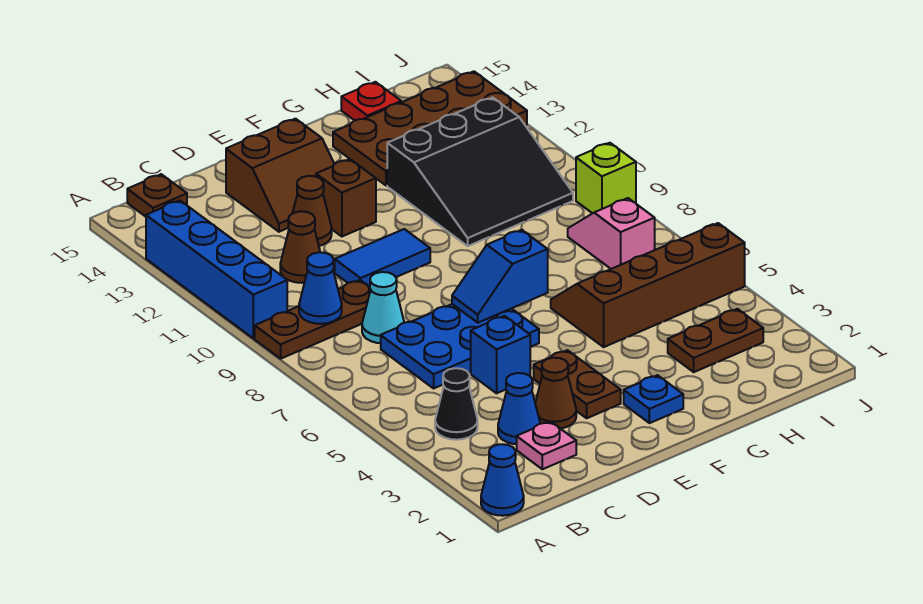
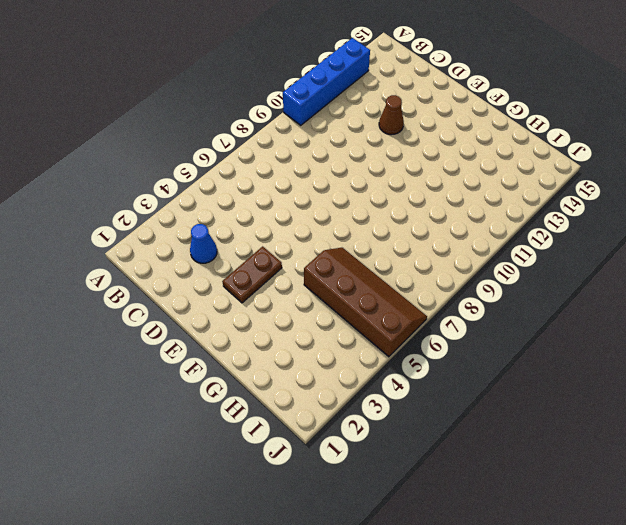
none -> blue 1x1 cone [481,444,524,516]
none -> brown 1x3 plate [255,280,371,359]
none -> black 1x1 cone [435,368,478,440]

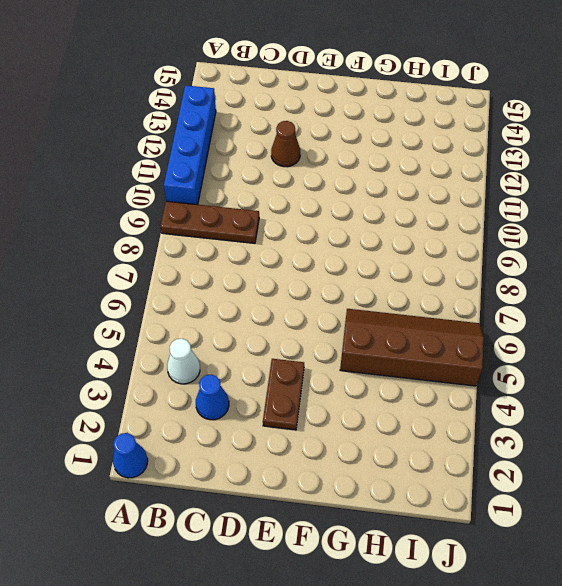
white 1x1 cone [167,338,200,384] -> black 1x1 cone [435,368,478,440]
none -> brown 1x1 plate [127,174,187,217]
none -> pink 1x1 plate [517,421,576,469]
none -> blue 2x3 plate [381,304,539,388]

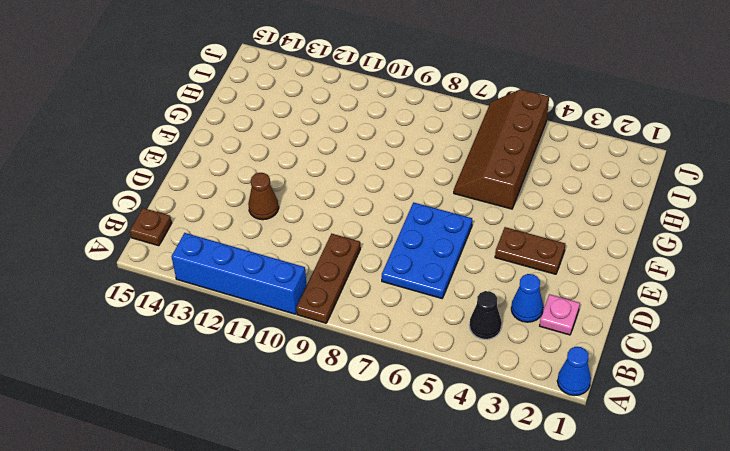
none -> cyan 1x1 cone [362,272,404,343]
none -> brown 1x1 cone [280,211,320,283]
none -> brown 1x1 cone [535,358,576,429]

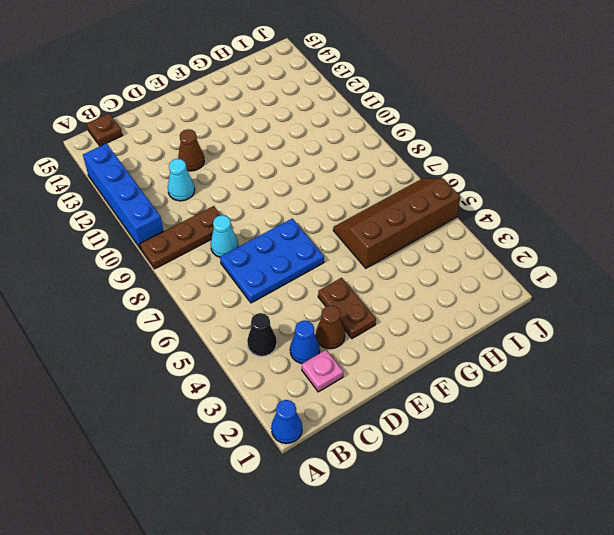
cyan 1x1 cone [168,159,195,201] -> brown 1x1 cone [280,211,320,283]
none -> blue 1x1 brick [471,316,530,393]
none -> blue 1x2 tile [335,229,430,287]
none -> brown 2x2 slope [226,119,334,232]

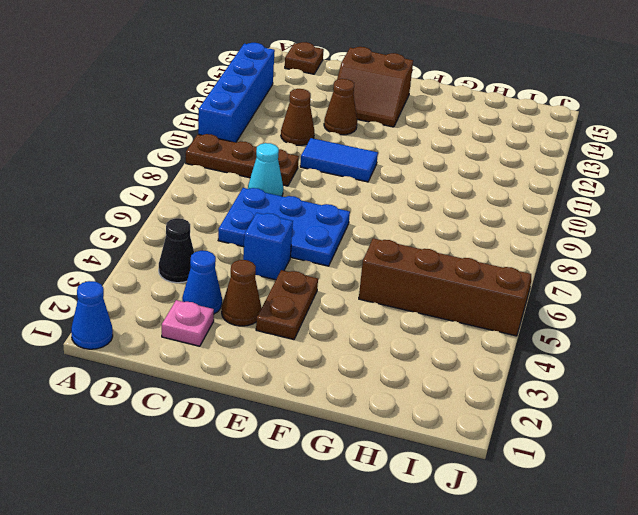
none -> brown 1x1 brick [316,159,376,236]
none -> blue 1x1 plate [624,375,683,423]
none -> black 3x3 slope [387,97,573,246]

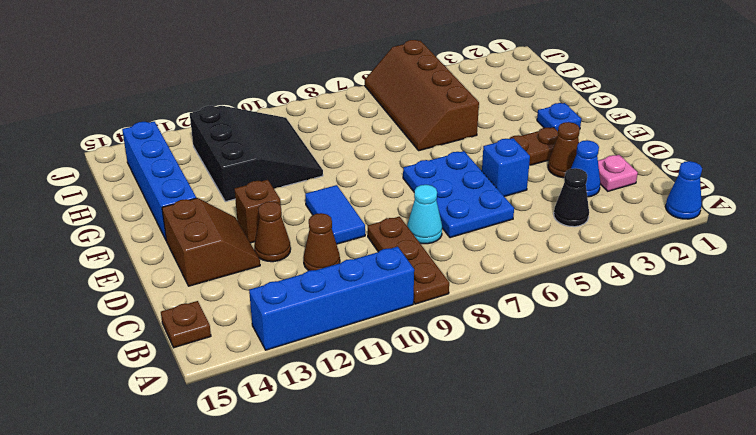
blue 1x4 brick [122,122,196,240] -> brown 2x4 plate [333,71,527,186]
none -> brown 1x2 plate [668,309,763,372]
none -> red 1x1 plate [341,82,401,120]
none -> pink 1x2 slope [568,198,655,269]

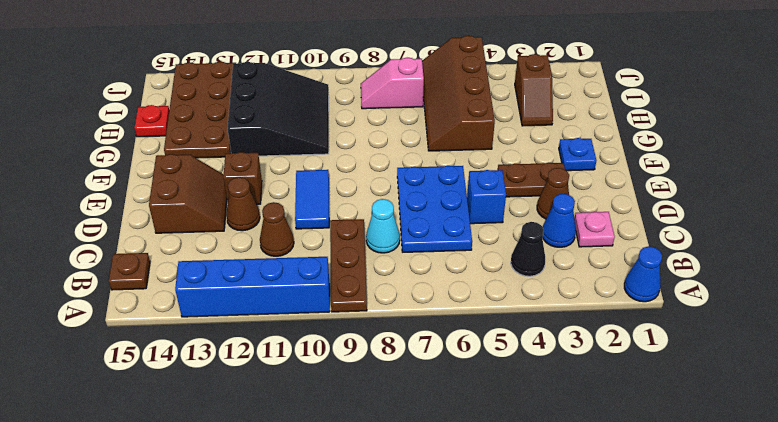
brown 1x2 slope [515,54,553,126] -> brown 1x2 plate [668,309,763,372]
none -> lime 1x1 brick [576,143,636,213]
none -> blue 1x1 cone [299,252,342,324]
none -> blue 1x2 slope [452,230,548,323]

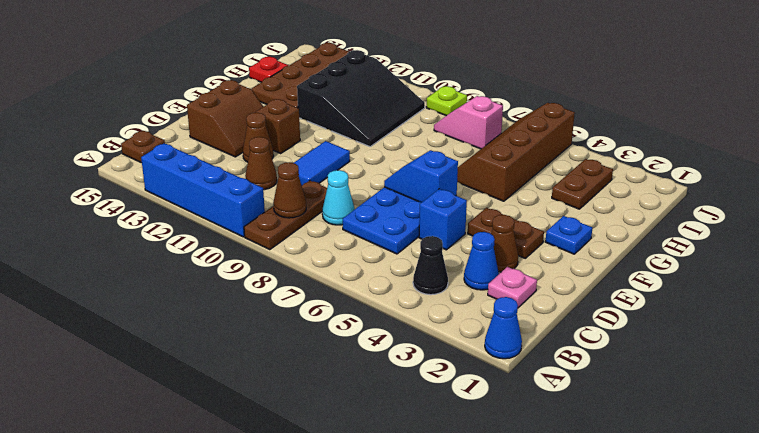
brown 1x1 cone [273,162,306,218] -> blue 1x1 cone [299,252,342,324]
blue 1x2 slope [384,150,458,203] -> blue 1x2 slope turned to [452,230,548,323]
lime 1x1 plate [427,86,467,116] -> lime 1x1 brick [576,143,636,213]

